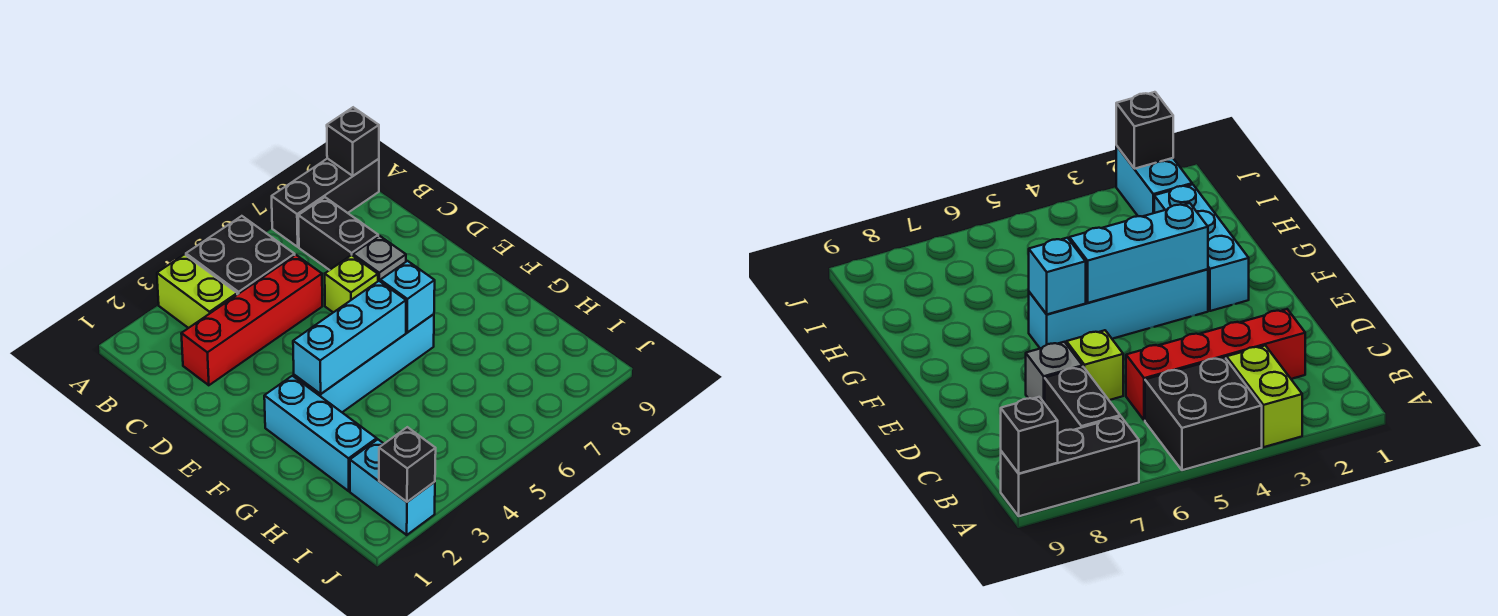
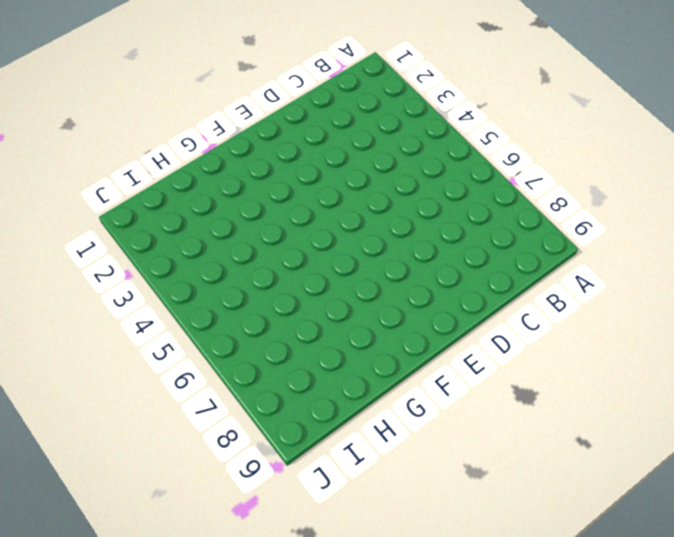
none -> lime 1x2 brick [157,254,237,328]
none -> black 2x2 brick [186,216,295,295]
none -> black 1x3 brick [272,158,379,247]

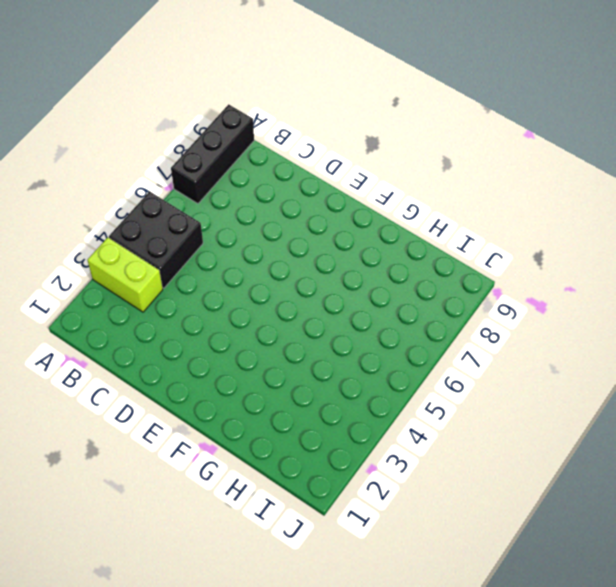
none -> black 1x2 brick [298,197,378,270]
none -> red 1x4 brick [181,255,322,385]
none -> lime 1x1 brick [325,255,378,312]

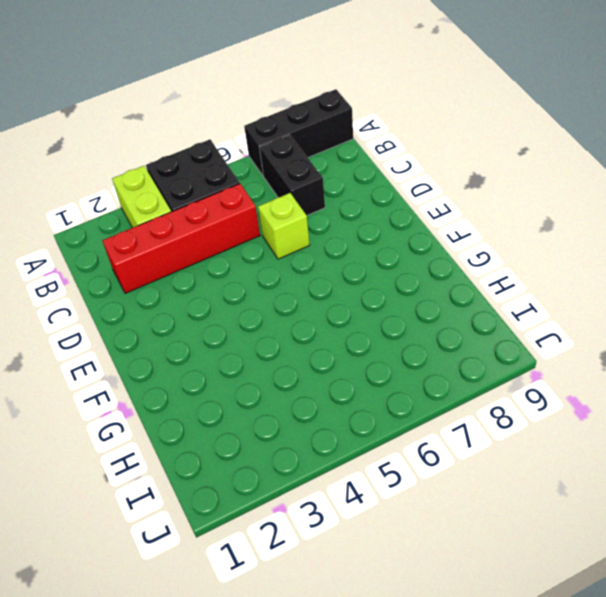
none -> grey 1x1 brick [353,236,406,281]
none -> cyan 1x3 brick [264,376,377,491]
none -> cyan 1x4 brick [294,314,434,412]

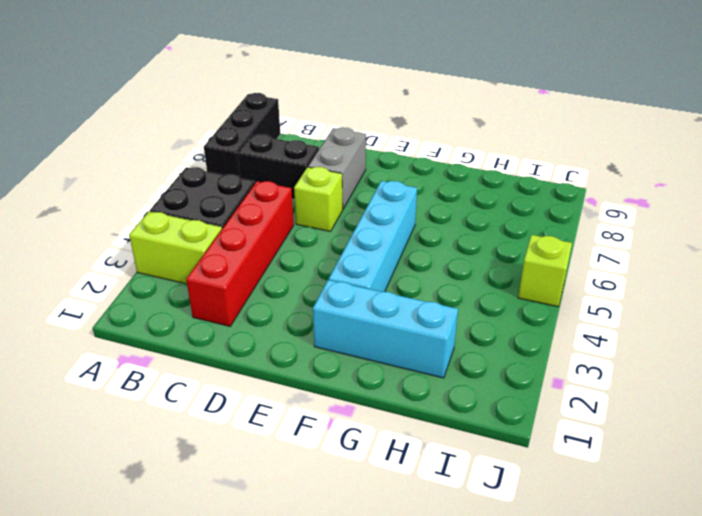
grey 1x2 brick [308,127,366,209] -> grey 1x1 brick [353,236,406,281]
lime 1x1 brick [518,235,572,307] -> none
none -> cyan 1x2 brick [350,440,435,535]
none -> black 1x1 brick [327,107,379,176]
none -> cyan 1x3 brick [293,281,406,394]

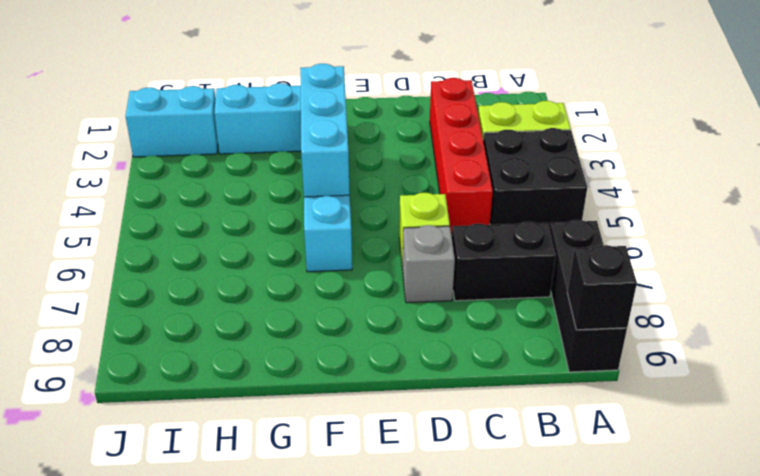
none -> cyan 1x1 brick [380,261,435,333]
none -> black 1x1 brick [379,427,436,502]

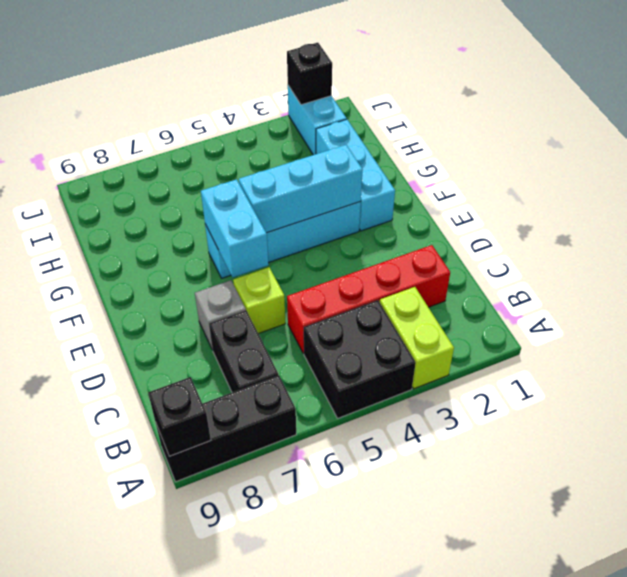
cyan 1x2 brick [201,179,269,277] -> cyan 1x1 brick [380,261,435,333]

